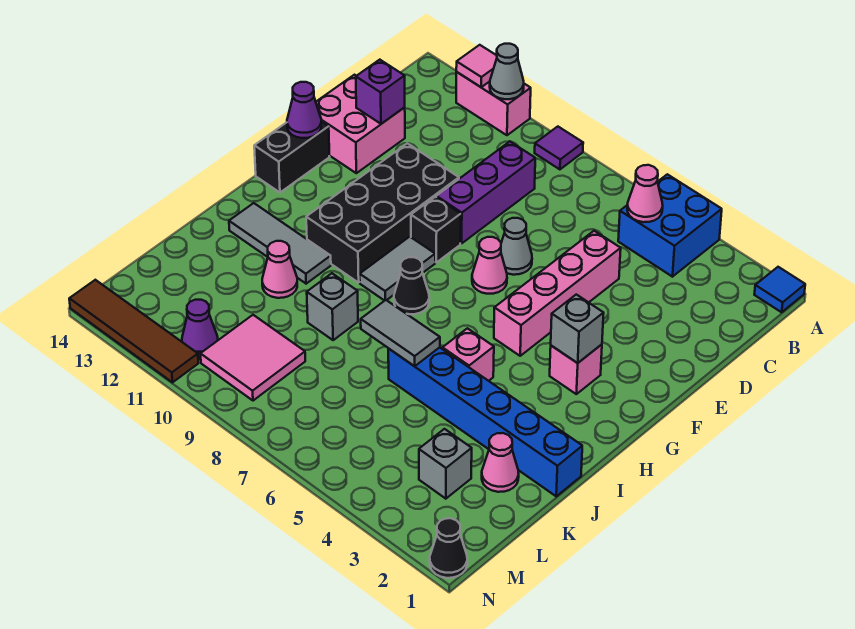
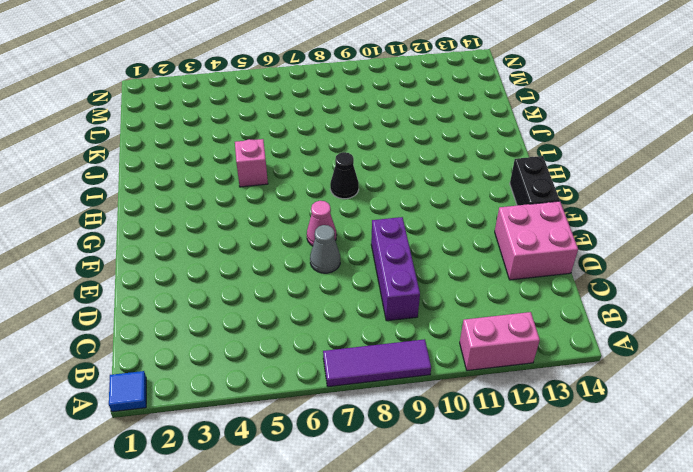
purple 1x3 tile [323,339,431,387] -> purple 1x1 tile [535,127,583,169]
none -> blue 2x2 brick [618,174,722,277]
none -> pink 1x4 brick [494,231,621,356]
none -> black 2x4 brick [306,143,459,283]
none -> black 1x1 brick [411,197,461,262]

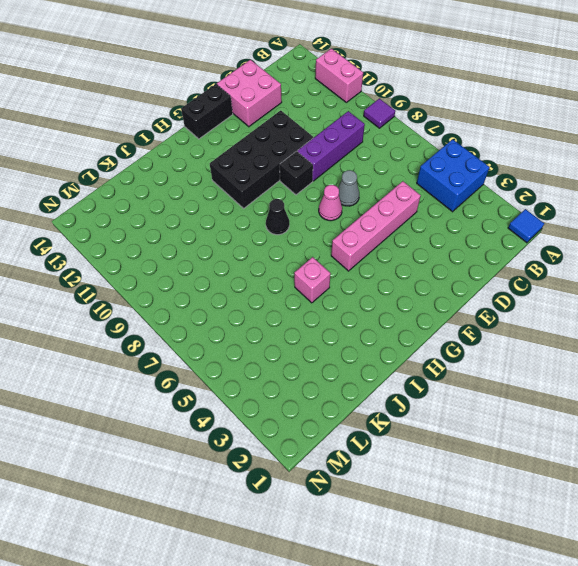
none -> pink 1x1 brick [550,344,602,394]
none -> grey 1x2 tile [360,237,435,301]
none -> grey 1x3 tile [229,203,331,284]
none -> blue 1x6 brick [388,347,582,496]

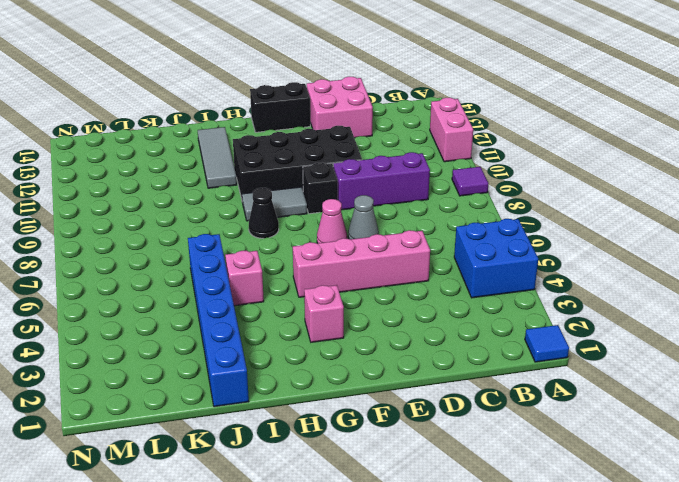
none -> grey 1x1 brick [307,273,358,340]
none -> pink 1x1 cone [262,241,297,298]
none -> pink 1x1 cone [482,433,519,492]
none -> grey 1x1 brick [419,429,472,499]

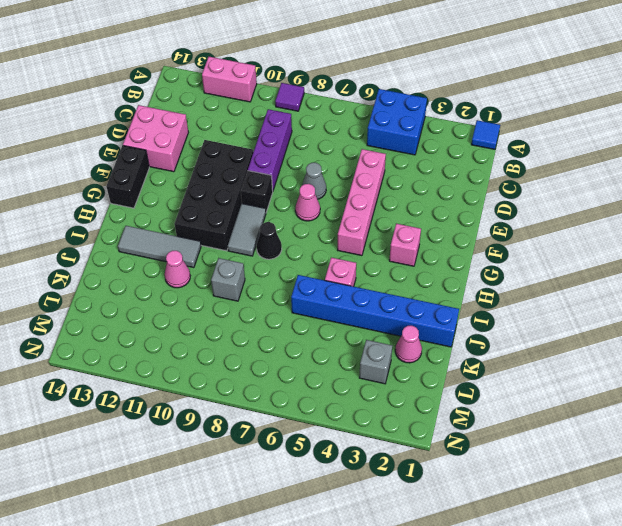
none -> pink 2x2 tile [201,315,305,401]
none -> purple 1x1 cone [182,300,218,357]
none -> black 1x1 cone [430,518,467,578]
none -> brown 1x4 tile [69,280,198,382]

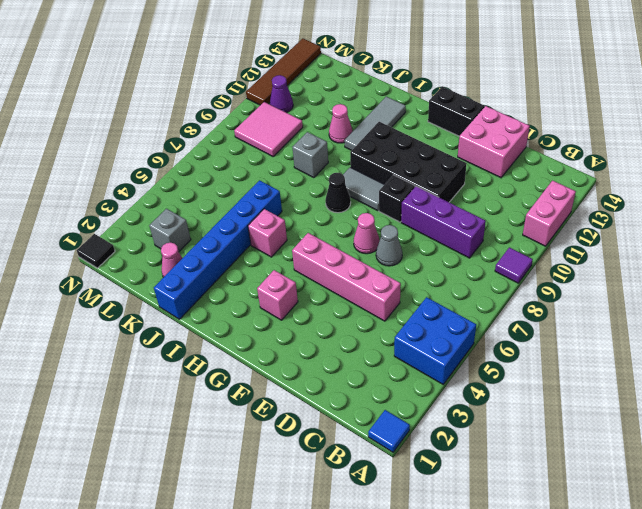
black 1x1 tile [77,234,115,268] -> black 1x1 cone [430,518,467,578]
none -> grey 1x1 cone [490,44,524,99]
none -> pink 1x1 tile [456,45,497,87]
none -> pink 1x1 cone [627,165,663,222]
none -> purple 1x1 brick [356,60,405,124]

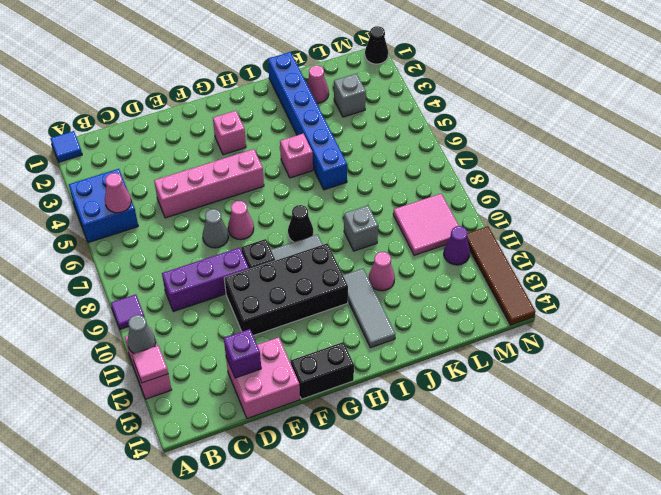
none -> purple 1x1 cone [287,82,321,138]
none -> grey 1x1 brick [551,295,604,363]
none -> grey 1x2 tile [361,300,440,366]

